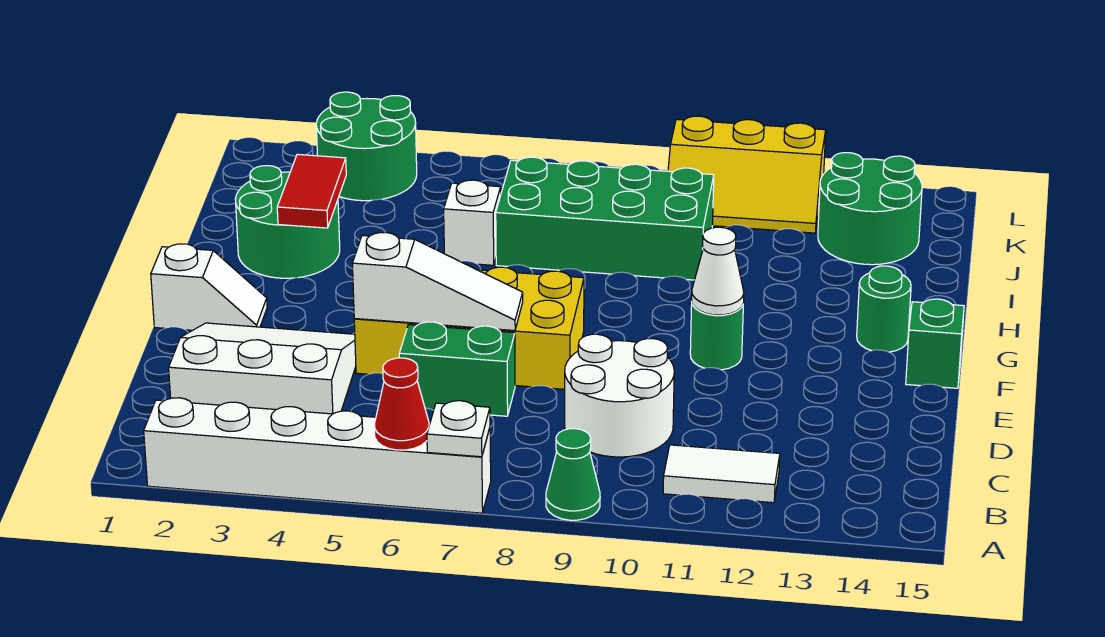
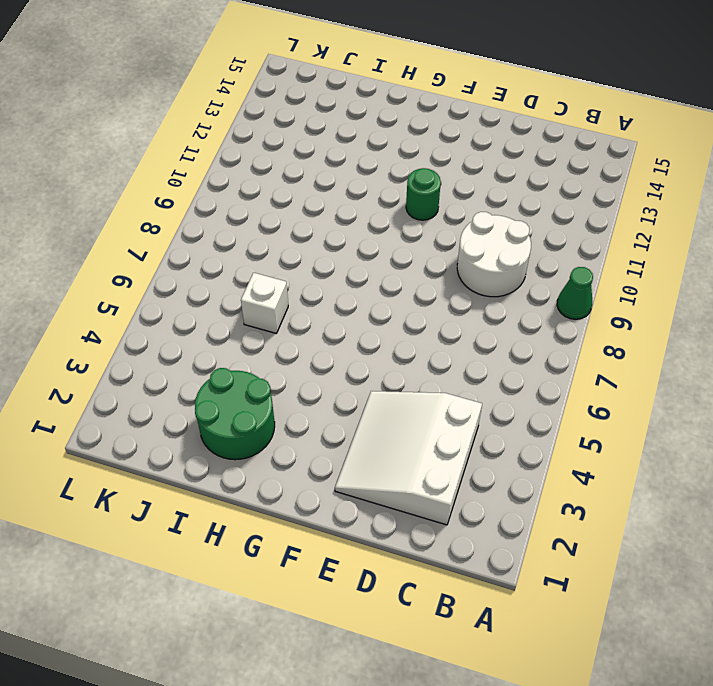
none -> white 1x6 brick [144,398,491,513]
none -> white 1x2 tile [663,445,780,503]
none -> green 1x2 brick [399,322,515,416]

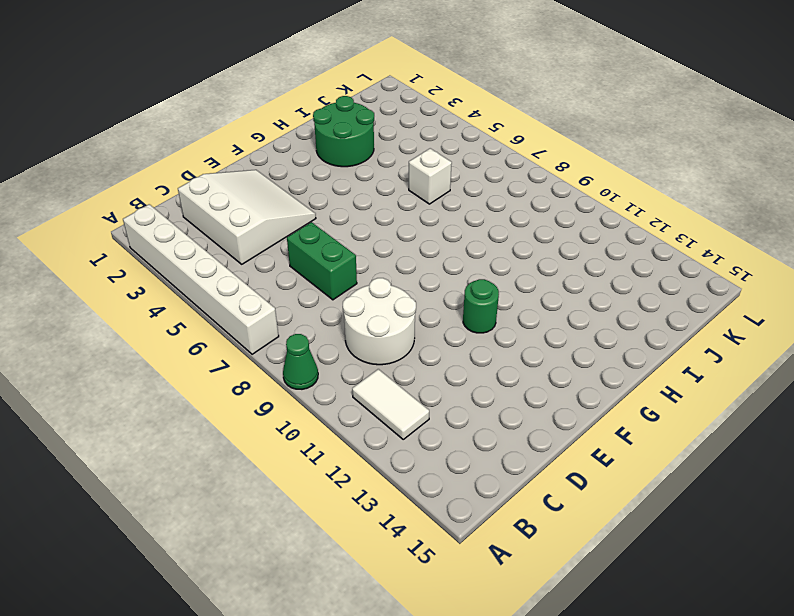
none -> yellow 2x4 brick [354,267,584,389]
none -> white 1x2 slope [151,244,267,330]
none -> green 1x1 brick [906,299,964,388]

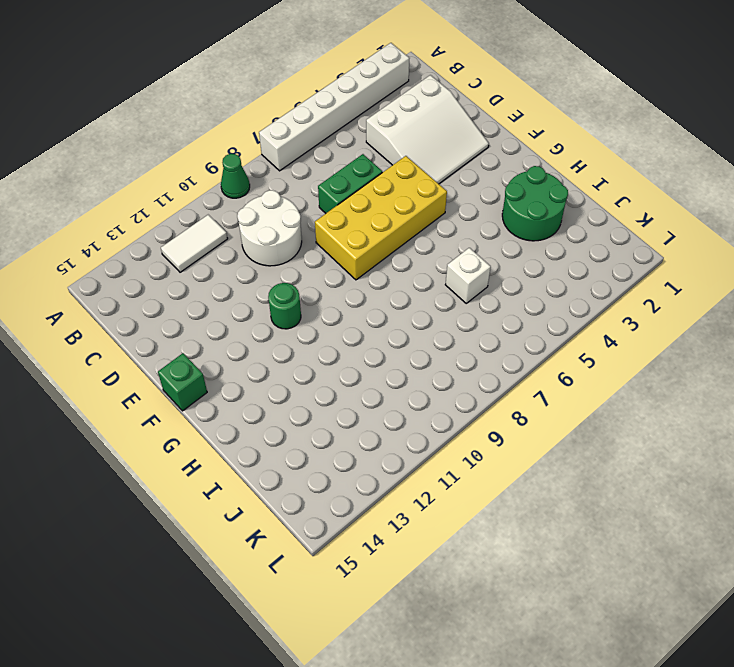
none -> white 1x2 slope [151,244,267,330]
none -> green 1x1 round brick [857,266,911,352]
none -> green 2x4 brick [496,157,714,280]

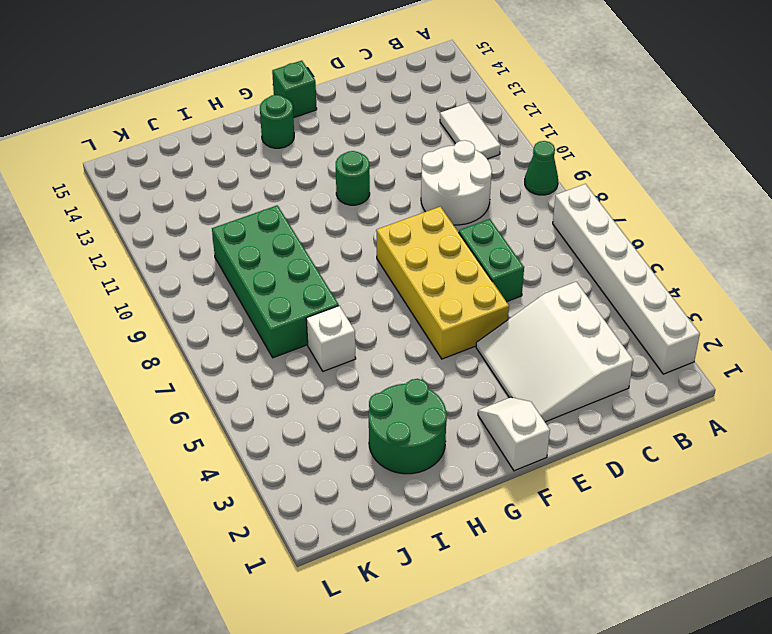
none -> green 2x2 round brick [818,153,922,265]
none -> green 2x2 round brick [316,92,417,201]
none -> yellow 2x3 slope [668,116,826,233]

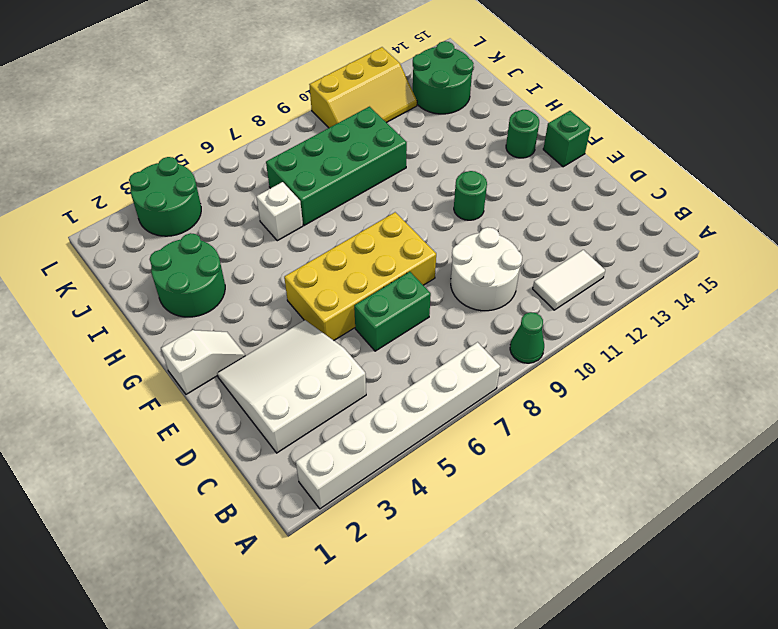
none -> red 1x1 cone [375,358,429,450]
none -> white 1x1 plate [427,401,490,457]
none -> white 1x3 slope [352,232,523,331]

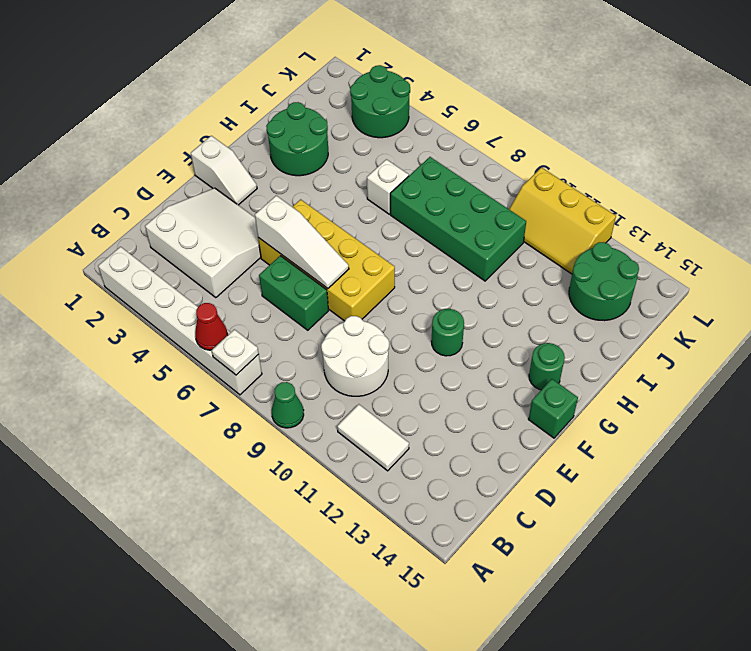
none -> white 1x1 cone [692,227,744,315]
none -> red 1x2 tile [277,154,346,228]

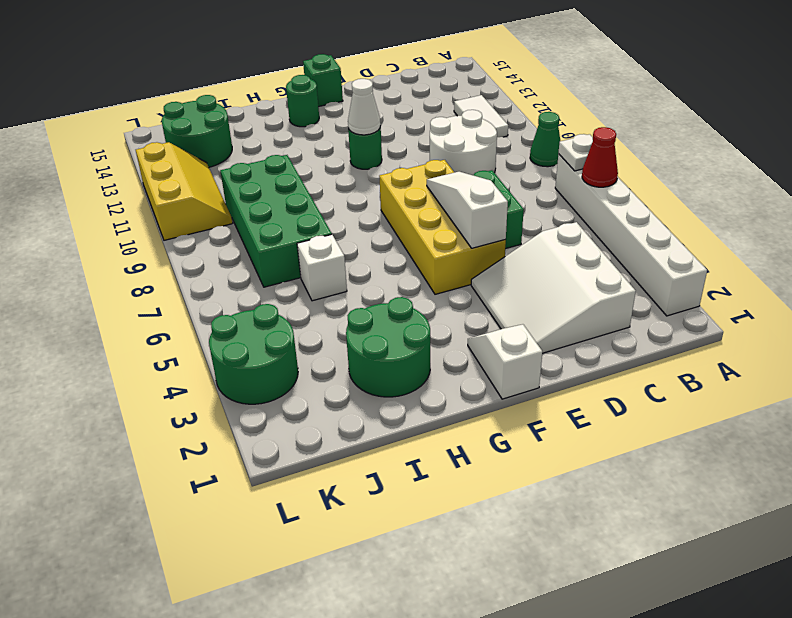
none -> red 1x2 tile [277,154,346,228]

